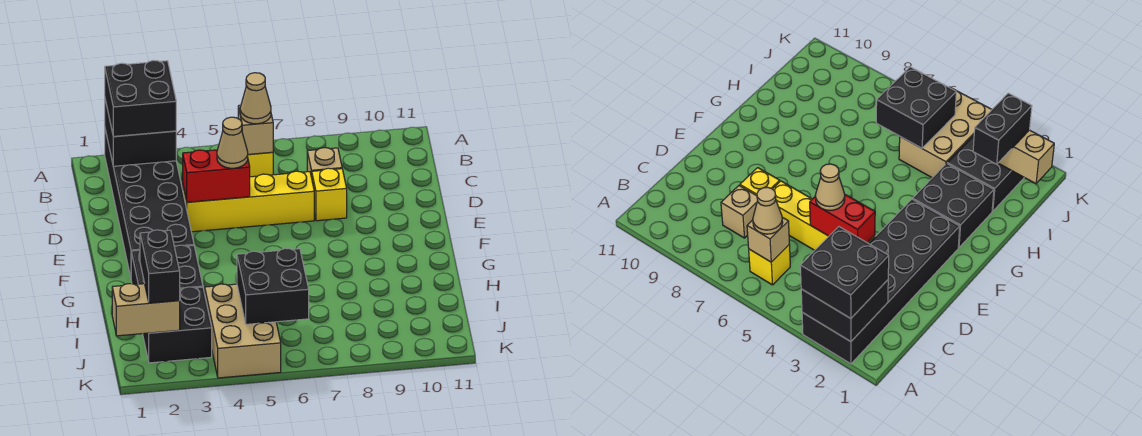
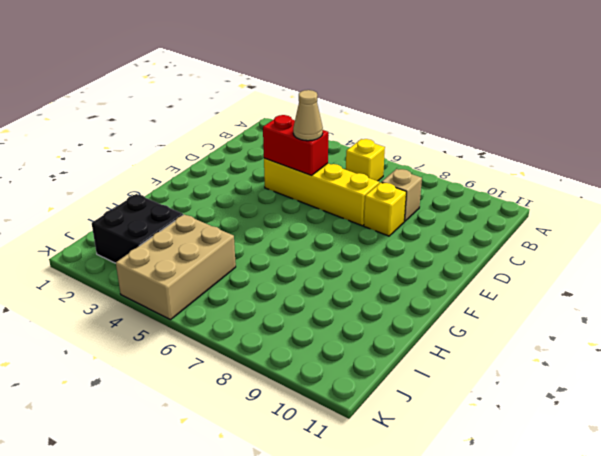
none -> black 2x6 brick [105,130,194,277]
none -> black 2x2 brick [131,245,203,289]
none -> black 2x2 brick [105,100,176,166]

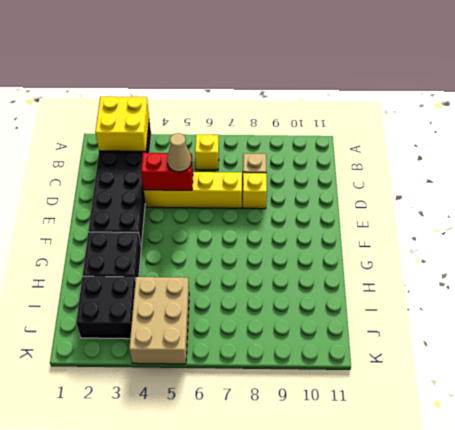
yellow 2x2 brick [95,96,149,151] -> black 2x2 brick [105,100,176,166]
none -> tan 1x1 brick [238,105,273,154]
none -> black 2x2 brick [237,248,309,324]
none -> tan 1x2 brick [112,284,180,336]

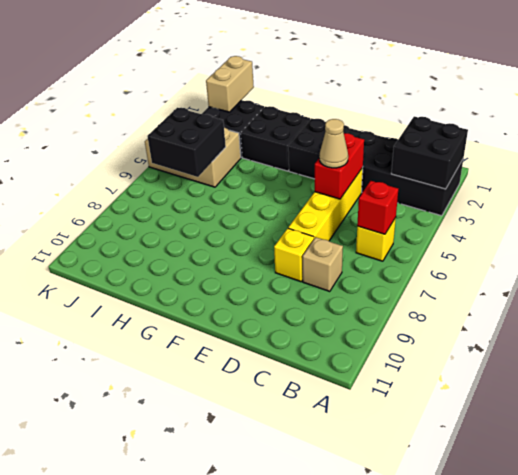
red 1x1 brick [357,181,398,234] -> tan 1x1 brick [238,105,273,154]
none -> black 2x2 brick [105,60,176,137]
none -> tan 1x1 cone [240,73,271,124]
none -> black 1x2 brick [140,230,180,303]

